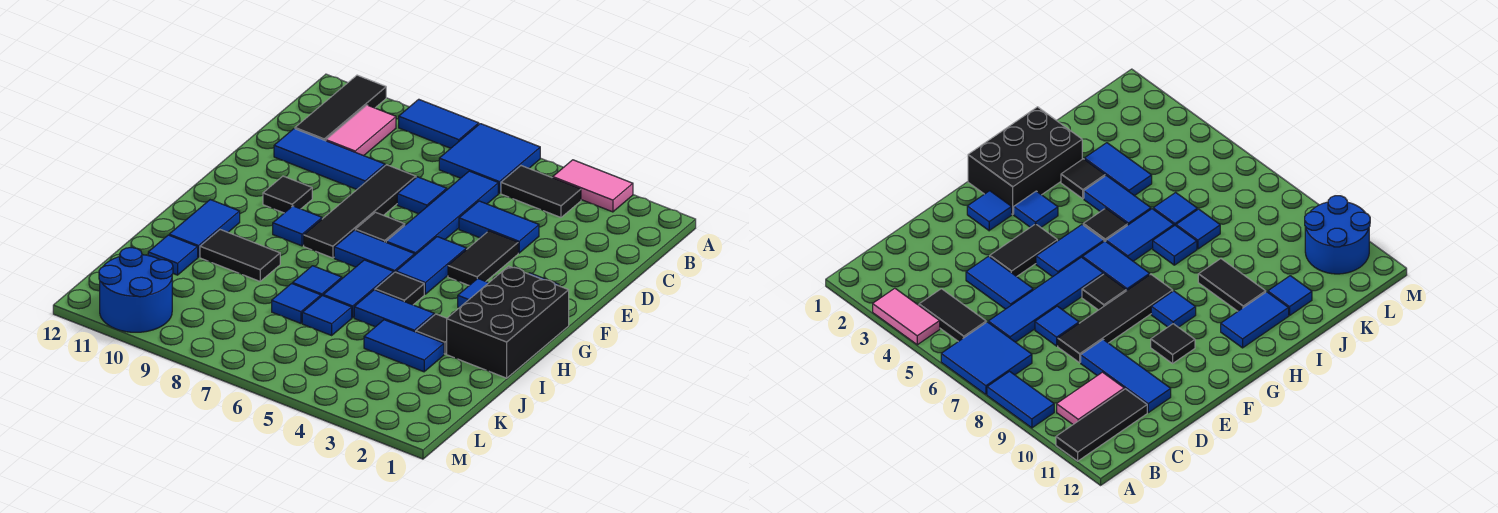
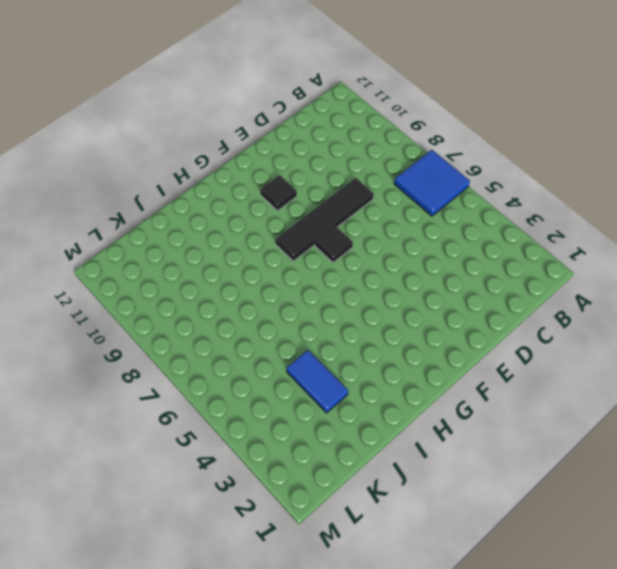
none -> pink 1x2 tile [553,160,633,212]
none -> blue 1x2 tile [399,99,479,148]
none -> black 1x3 tile [295,75,386,141]
none -> black 1x2 tile [501,166,581,217]

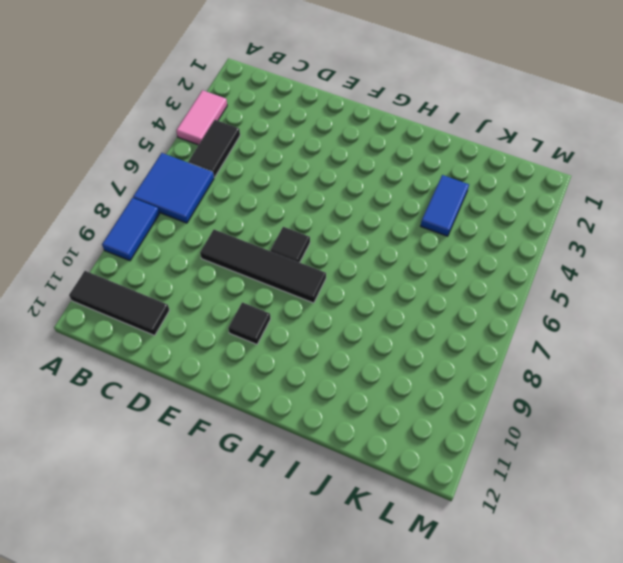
none -> pink 1x2 tile [326,105,396,156]
none -> blue 1x4 tile [386,171,498,255]
none -> blue 1x2 tile [459,201,539,253]
none -> blue 1x1 tile [397,177,447,214]

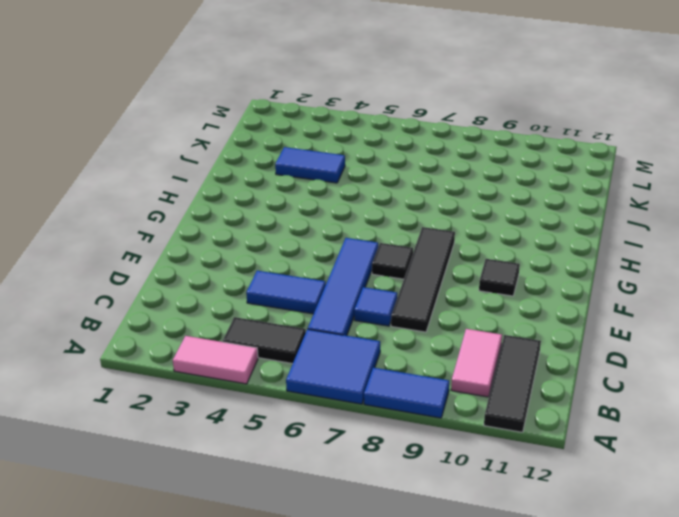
none -> blue 1x3 tile [274,129,385,189]
none -> black 1x2 tile [448,231,518,285]
none -> blue 1x1 tile [967,191,1012,231]
none -> blue 1x2 tile [396,237,466,294]

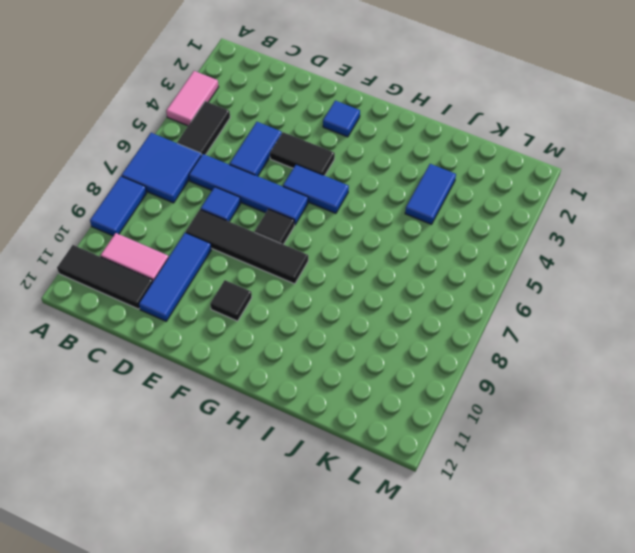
none -> black 2x3 brick [447,266,569,378]
none -> blue 1x1 tile [458,279,488,308]
none -> blue 1x2 tile [334,230,415,273]
none -> blue 1x1 tile [273,206,322,246]

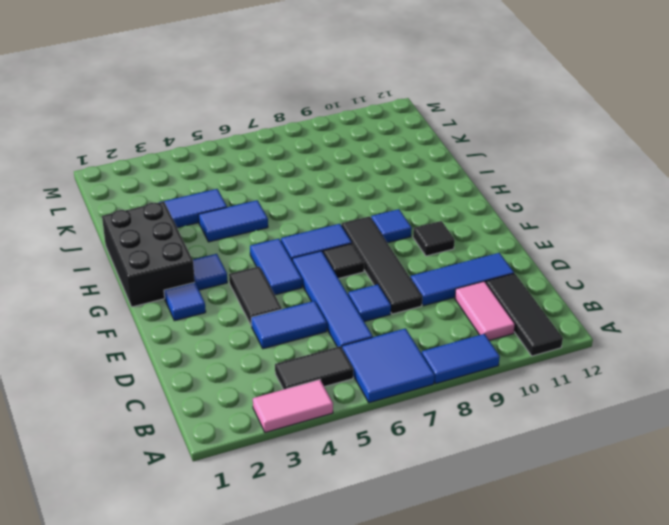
none -> black 1x1 tile [375,272,424,305]
none -> blue 1x2 tile [323,260,394,318]
none -> blue 1x2 tile [169,200,240,257]
none -> black 1x1 tile [416,314,447,354]

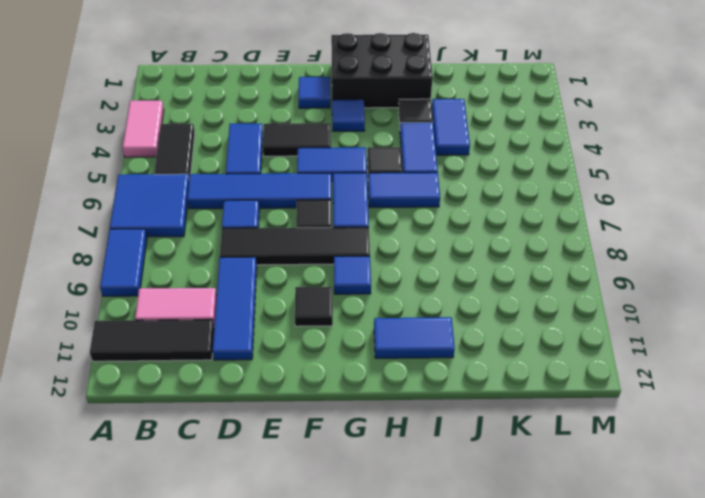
none -> blue 1x1 tile [293,266,342,296]
none -> black 1x2 tile [200,230,280,281]
none -> blue 1x1 tile [302,296,352,335]
none -> blue 1x1 tile [272,283,321,323]

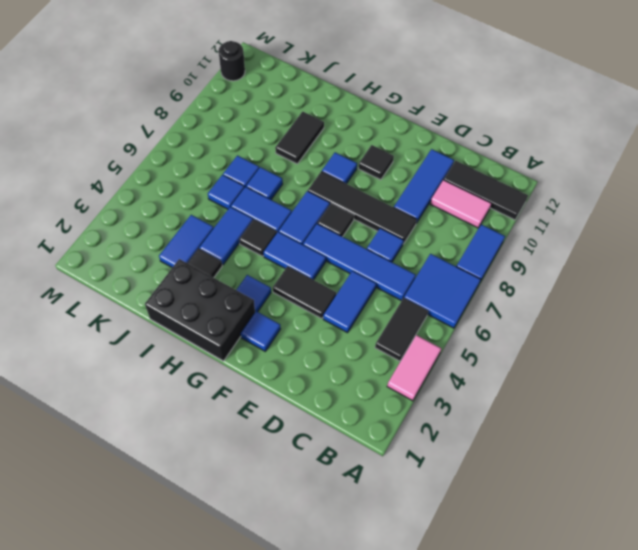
black 1x1 round brick [219,41,245,81] -> blue 2x2 round brick [99,248,173,332]
none -> blue 1x2 tile [169,200,240,257]
none -> blue 1x1 tile [148,235,198,275]

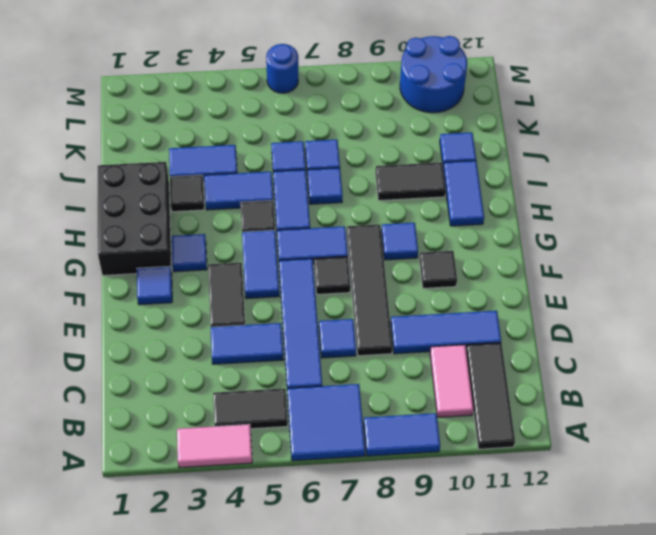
blue 1x1 round brick [266,44,298,93] -> none

